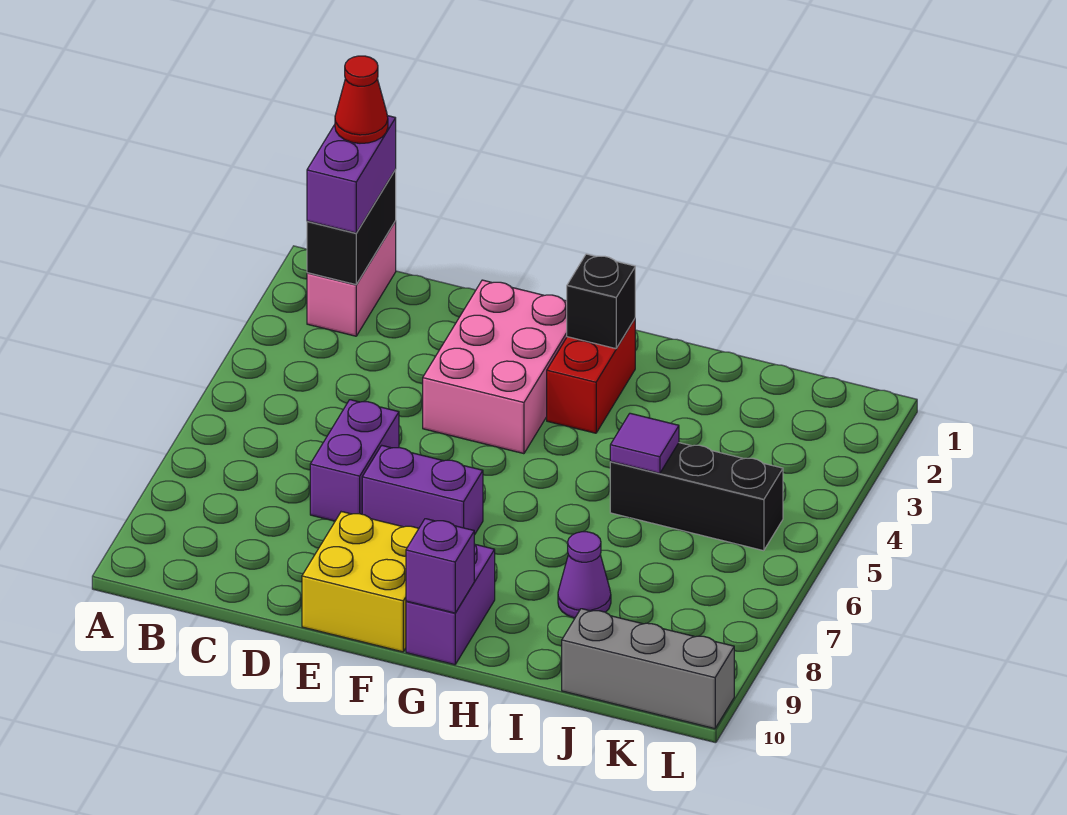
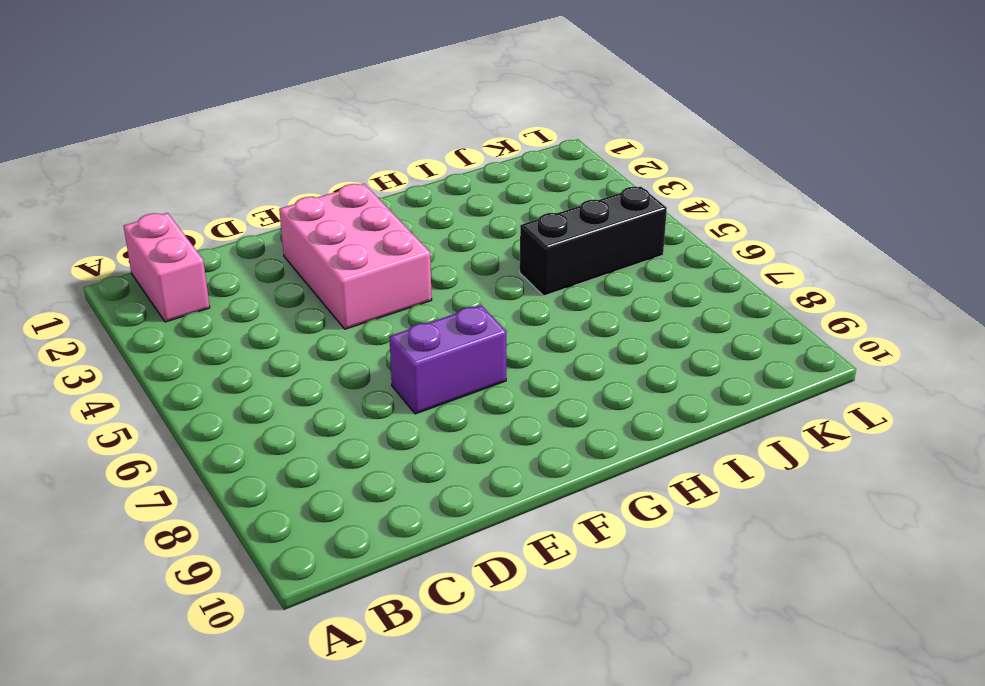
none -> purple 1x2 brick [310,400,399,521]
none -> yellow 2x2 brick [302,512,418,652]
none -> red 1x2 brick [547,319,635,433]

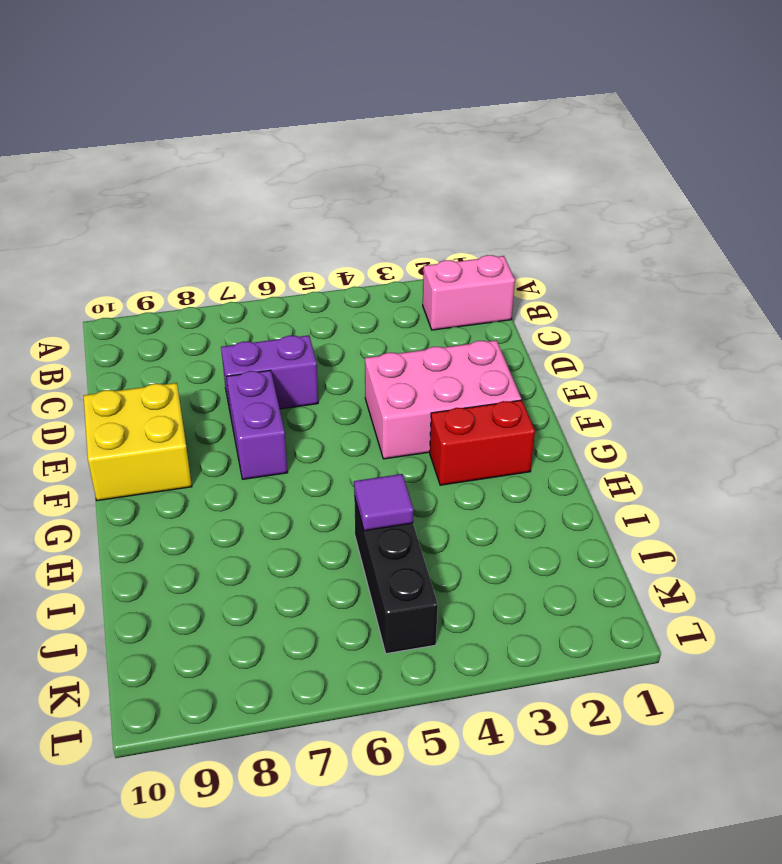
none -> purple 1x2 brick [406,544,495,665]
none -> purple 1x1 cone [558,532,611,618]
none -> grey 1x3 brick [562,609,734,729]

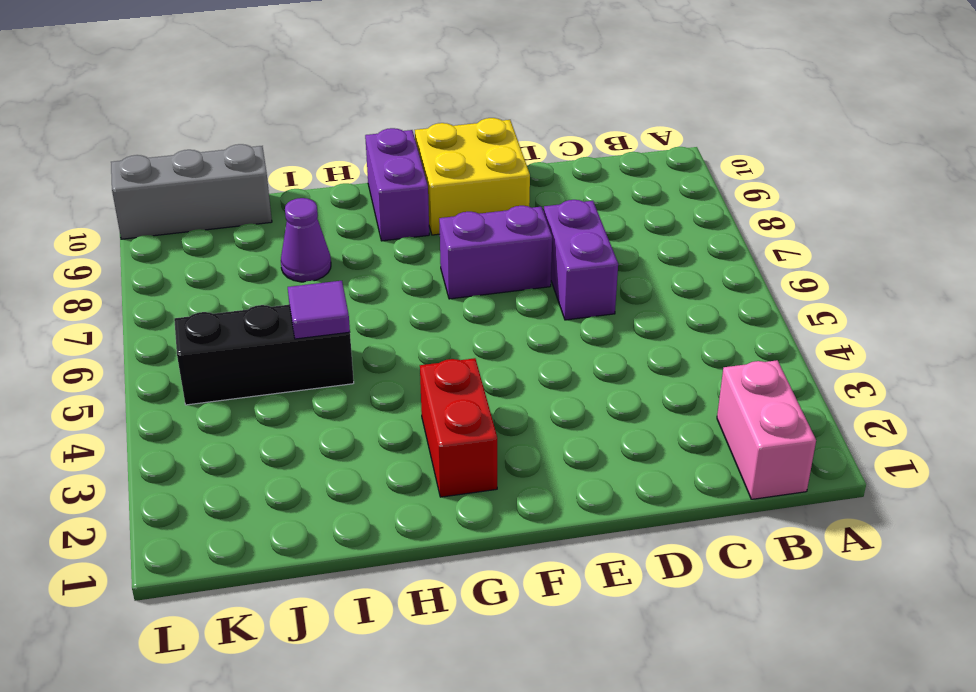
none -> pink 2x3 brick [423,280,567,454]
none -> black 1x2 brick [307,169,396,285]
none -> black 1x1 brick [567,254,635,349]

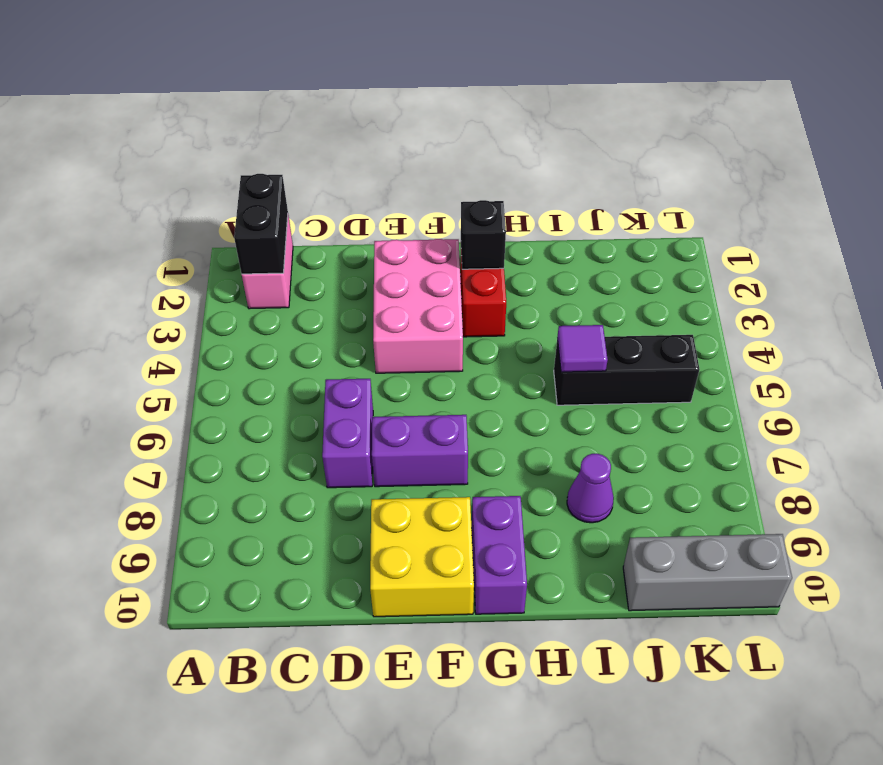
none -> purple 1x1 brick [406,519,474,613]
none -> purple 1x2 brick [307,116,396,233]
none -> red 1x1 cone [335,56,388,143]

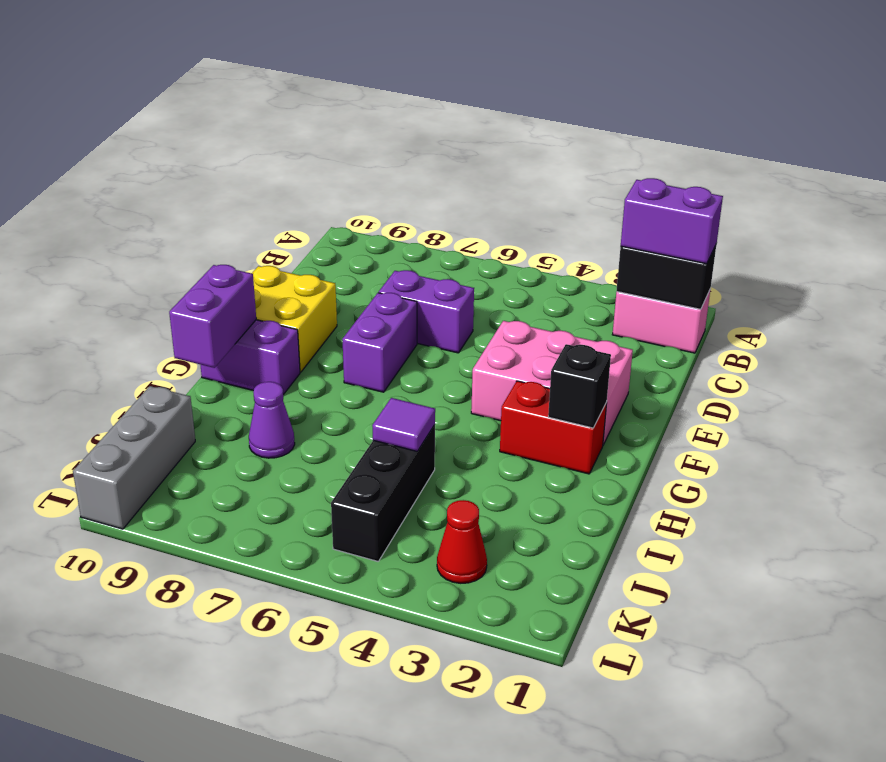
purple 1x2 brick [169,265,256,368] -> purple 1x1 brick [406,519,474,613]
red 1x1 cone [437,500,487,583] -> red 1x1 cone moved to [335,56,388,143]

